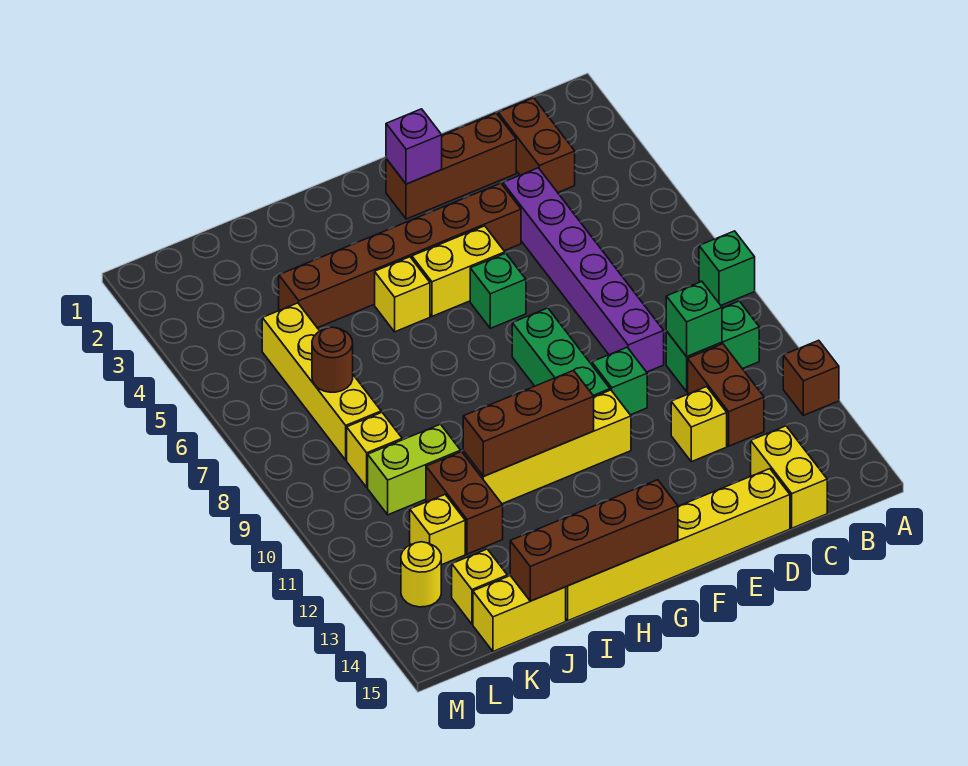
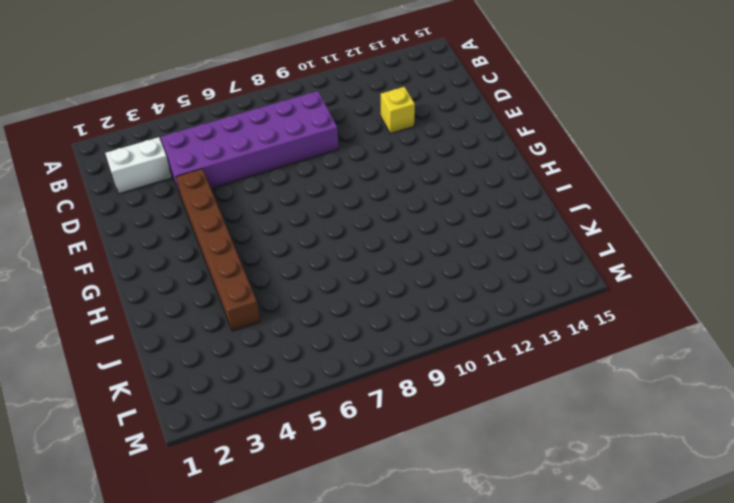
white 1x2 brick [105,137,172,194] -> brown 1x2 brick [498,98,575,192]
purple 2x6 brick [161,91,338,194] -> purple 1x6 brick [503,168,664,372]
none -> green 1x1 brick [699,231,755,305]
none -> brown 1x1 brick [783,340,839,415]
none -> green 1x2 brick [666,301,759,391]
none -> brown 1x2 brick [688,344,764,446]

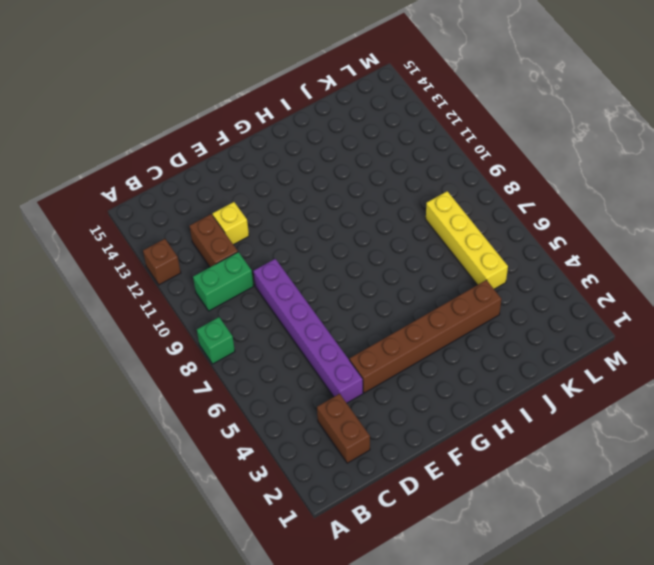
none -> yellow 1x2 brick [751,426,827,528]
none -> brown 1x3 brick [386,113,516,219]
none -> yellow 1x6 brick [566,469,790,621]
none -> green 1x1 brick [592,347,647,415]

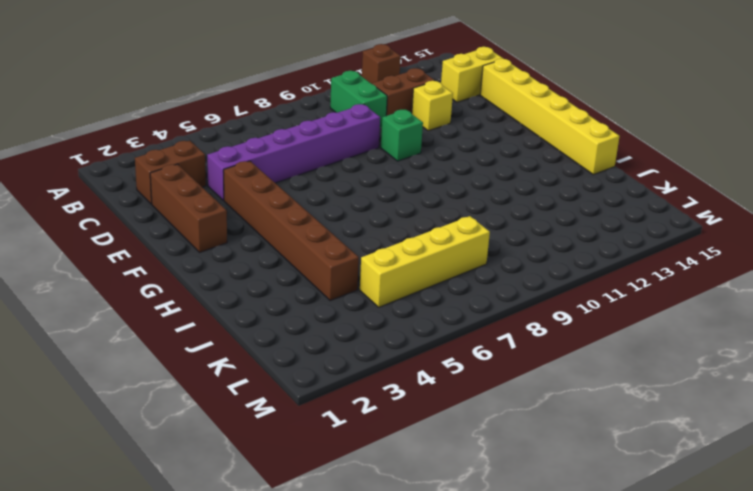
none -> green 1x1 brick [699,231,755,305]
none -> yellow 1x2 brick [412,226,505,316]
none -> green 1x1 brick [470,253,526,328]
none -> green 1x3 brick [512,308,610,397]

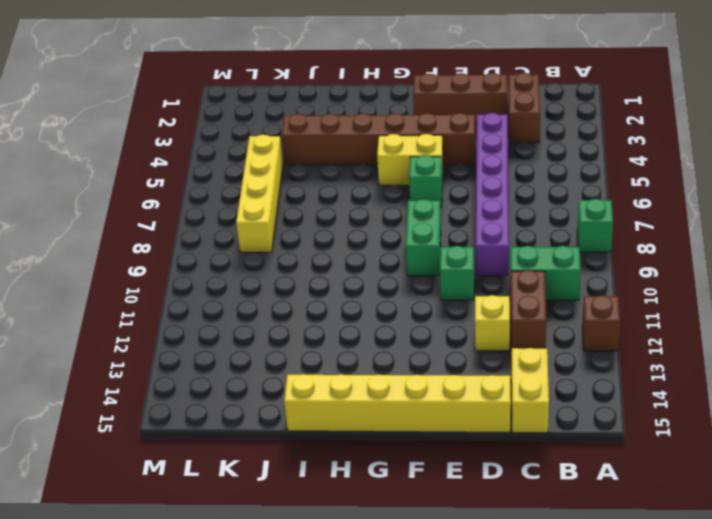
green 1x2 brick [406,199,441,276] -> green 1x3 brick [512,308,610,397]
none -> yellow 1x4 brick [463,390,631,504]
none -> yellow 1x1 brick [375,257,430,332]
none -> lime 1x2 brick [368,424,461,515]
none -> brown 1x2 brick [426,452,503,554]

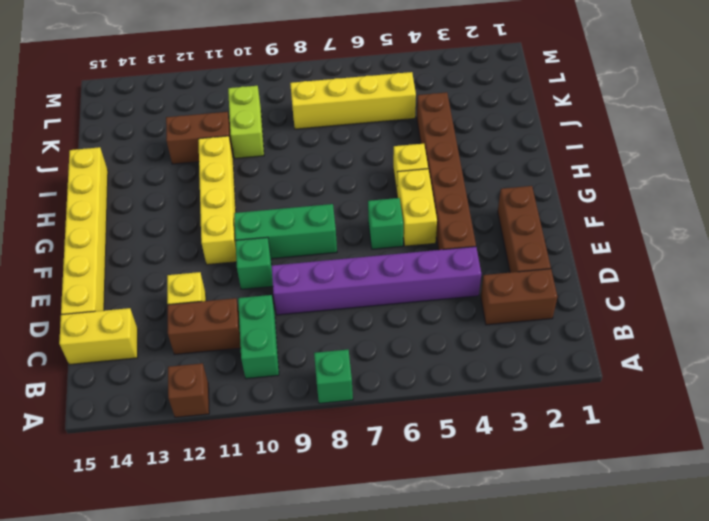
none -> yellow 1x2 brick [473,576,566,651]
none -> yellow 1x1 brick [347,412,402,487]
none -> yellow 1x1 brick [410,495,465,565]
none -> yellow 1x1 brick [452,549,507,624]

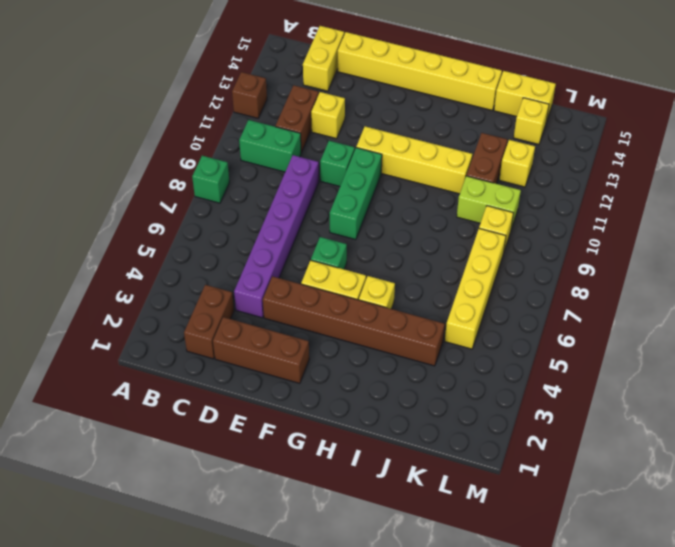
none -> yellow 1x1 round brick [401,542,441,607]
none -> green 1x1 brick [666,282,722,357]
none -> purple 1x1 brick [386,109,442,184]
none -> brown 1x3 brick [463,370,594,476]

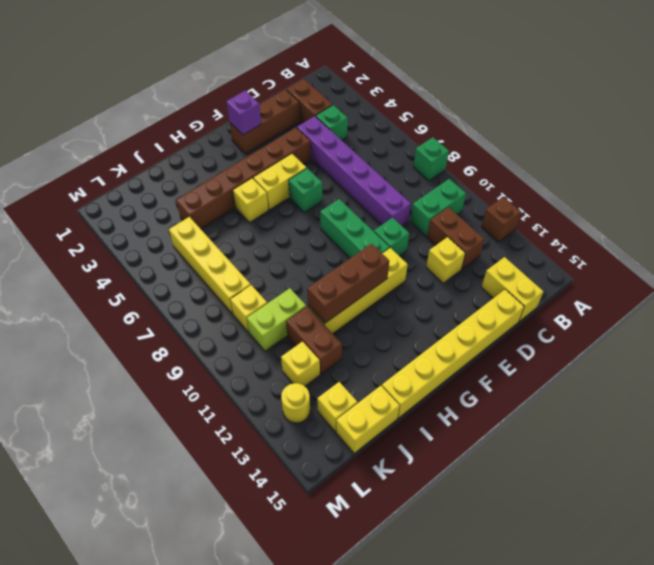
green 1x1 brick [316,105,348,140] -> green 1x1 brick moved to [666,282,722,357]
none -> brown 1x4 brick [510,480,678,601]
none -> brown 1x1 round brick [312,327,353,392]

